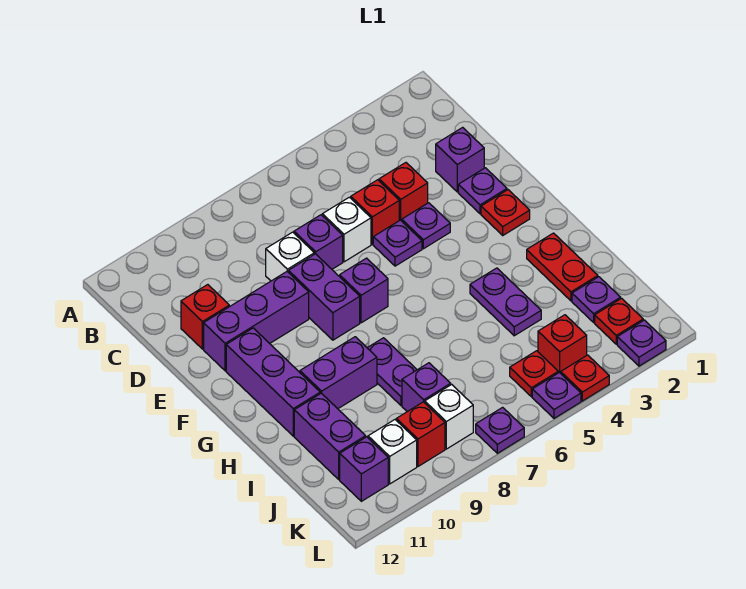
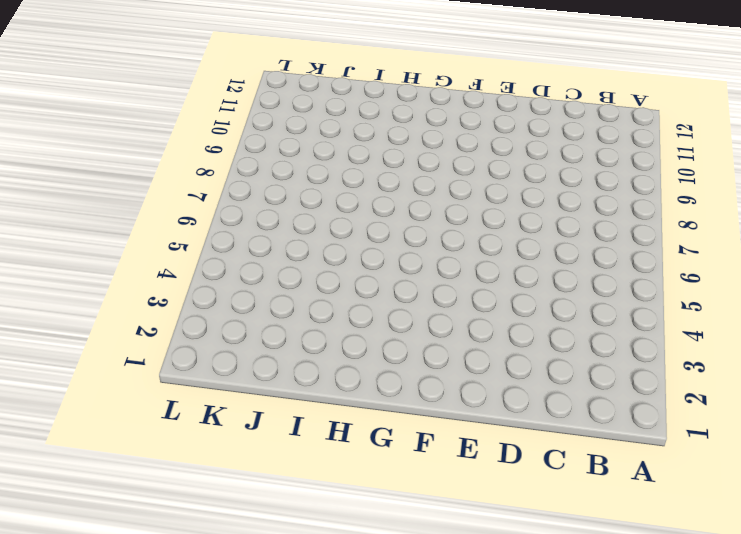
none -> purple 1x1 brick [436,127,484,192]
none -> red 1x1 brick [379,163,428,221]
none -> red 1x1 brick [351,180,399,244]
none -> white 1x1 brick [322,197,371,262]

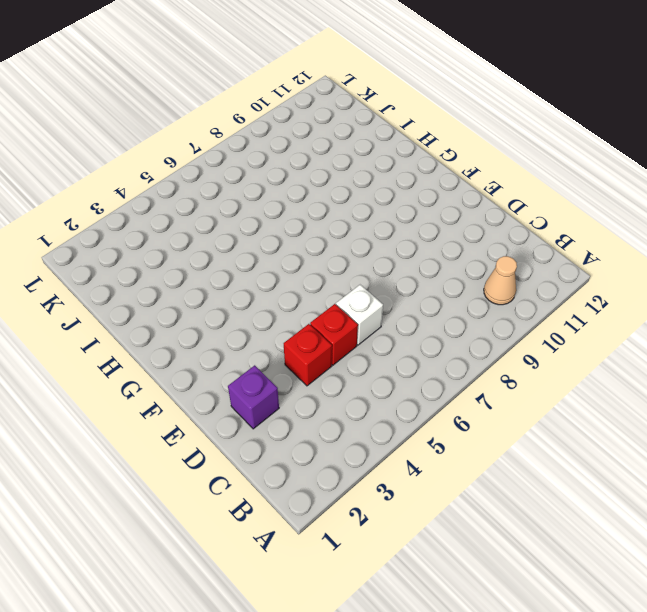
tan 1x1 cone [484,256,517,305] -> none
none -> purple 1x1 brick [294,215,343,269]
none -> white 1x1 brick [266,232,314,281]
none -> red 1x1 brick [181,285,229,349]
none -> purple 1x1 plate [458,168,507,214]

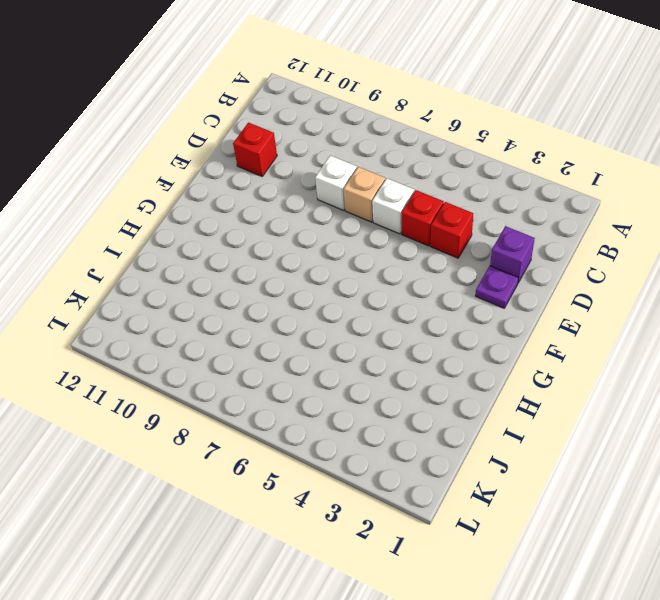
tan 1x1 brick [344,167,385,222] -> purple 1x1 brick [294,215,343,269]
none -> purple 1x1 plate [402,203,450,249]
none -> purple 1x1 plate [373,220,422,266]
none -> purple 1x2 brick [289,254,360,340]
none -> purple 1x3 brick [204,272,309,371]

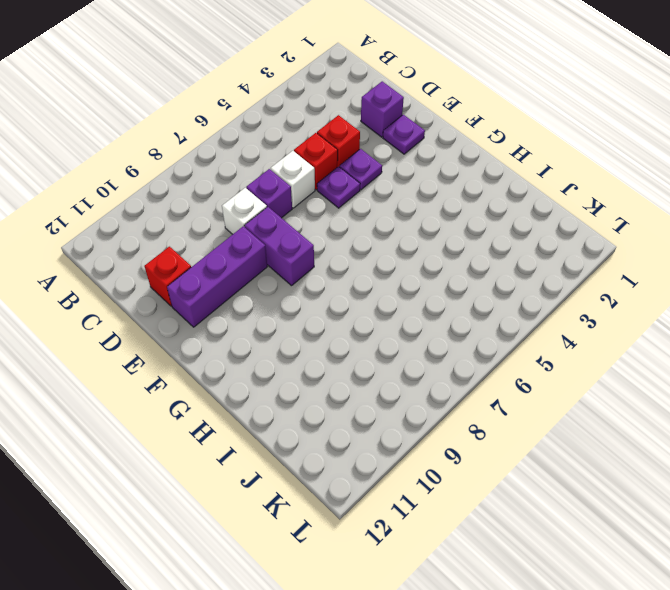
none -> red 1x1 plate [481,190,530,235]
none -> purple 1x1 brick [340,258,388,323]
none -> purple 1x3 brick [226,328,320,436]
none -> red 1x2 plate [527,233,598,301]

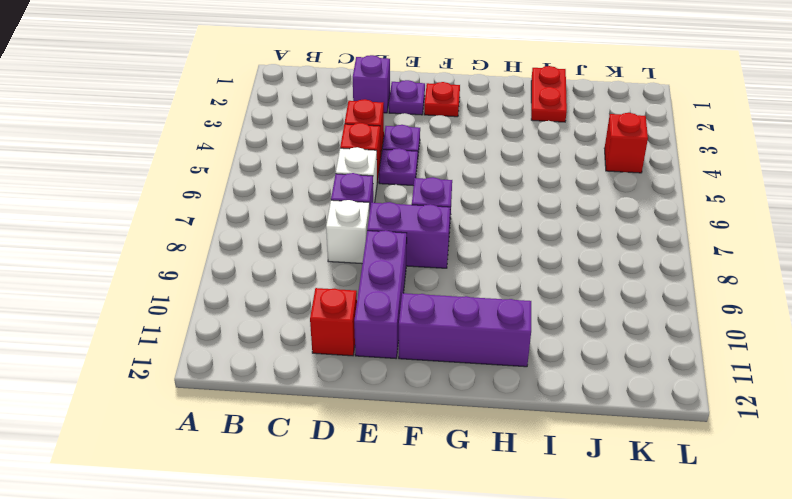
red 1x2 plate [531,66,567,122] -> red 1x2 plate turned to [527,233,598,301]
none -> purple 1x2 plate [470,268,541,336]
none -> purple 1x2 plate [368,338,417,405]
none -> purple 1x2 brick [300,337,377,409]
none -> purple 1x2 brick [294,393,366,479]

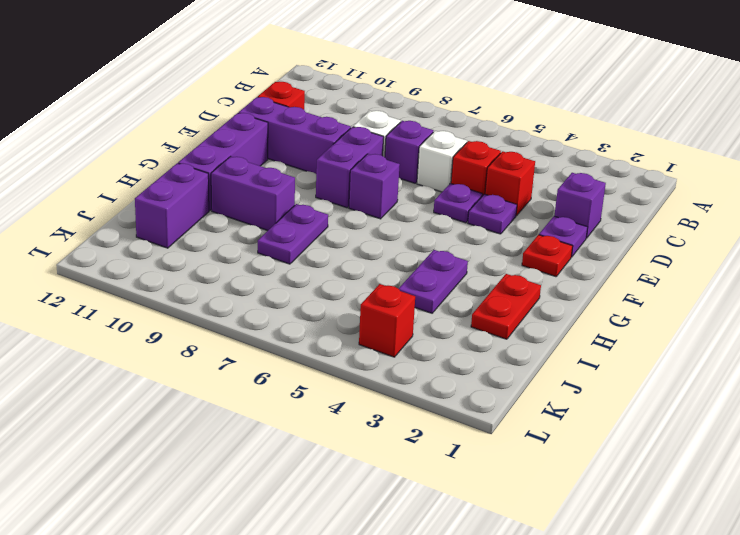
none -> purple 1x1 plate [572,277,621,322]
none -> purple 1x1 brick [402,363,451,412]
none -> red 1x1 plate [595,298,643,344]
none -> red 1x1 plate [510,351,558,397]

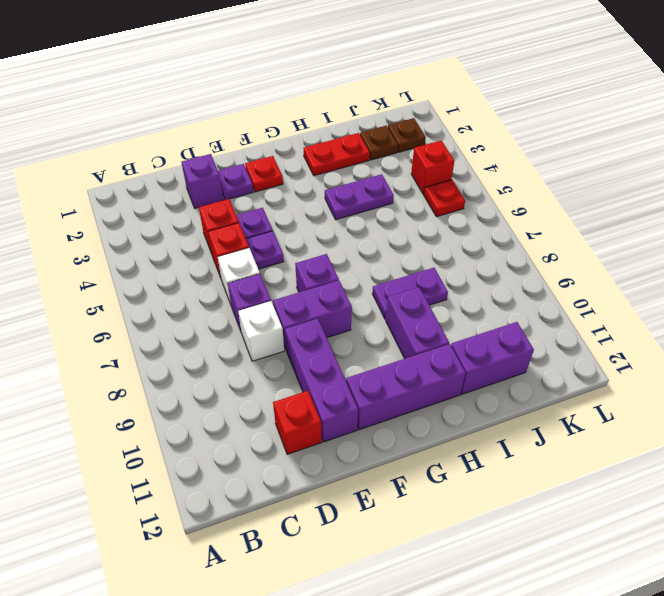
brown 1x1 plate [360,126,398,160] -> purple 1x1 plate [572,277,621,322]
brown 1x1 plate [388,118,426,152] -> red 1x1 plate [595,298,643,344]
none -> purple 1x1 brick [402,363,451,412]
none -> white 1x1 brick [425,384,473,449]
none -> red 1x1 brick [396,402,445,466]
none -> white 1x1 brick [368,420,417,484]

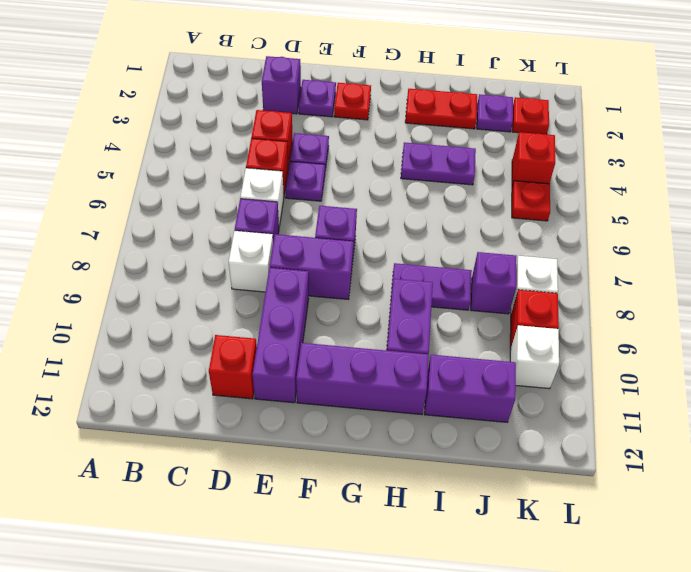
none -> purple 1x1 brick [340,437,388,501]
none -> purple 1x1 plate [617,320,666,366]
none -> red 1x1 plate [561,355,609,401]
none -> purple 1x1 plate [532,372,581,418]

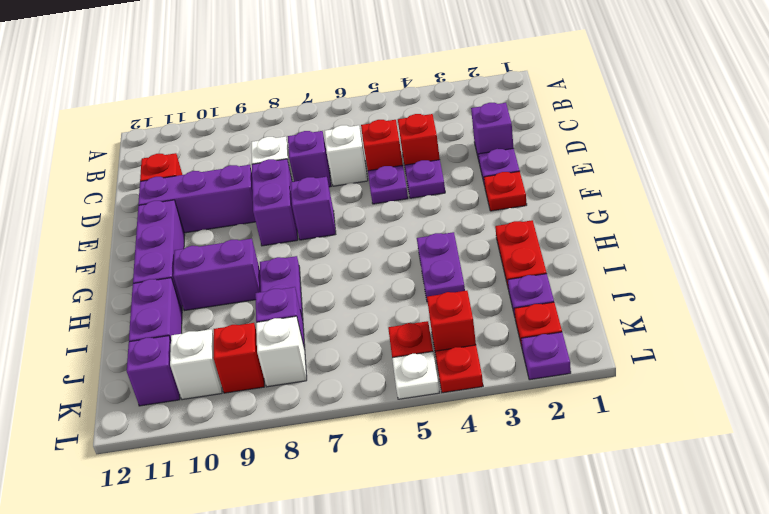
white 1x1 plate [392,352,440,399] -> purple 1x1 plate [532,372,581,418]
none -> purple 1x1 plate [476,407,524,453]

